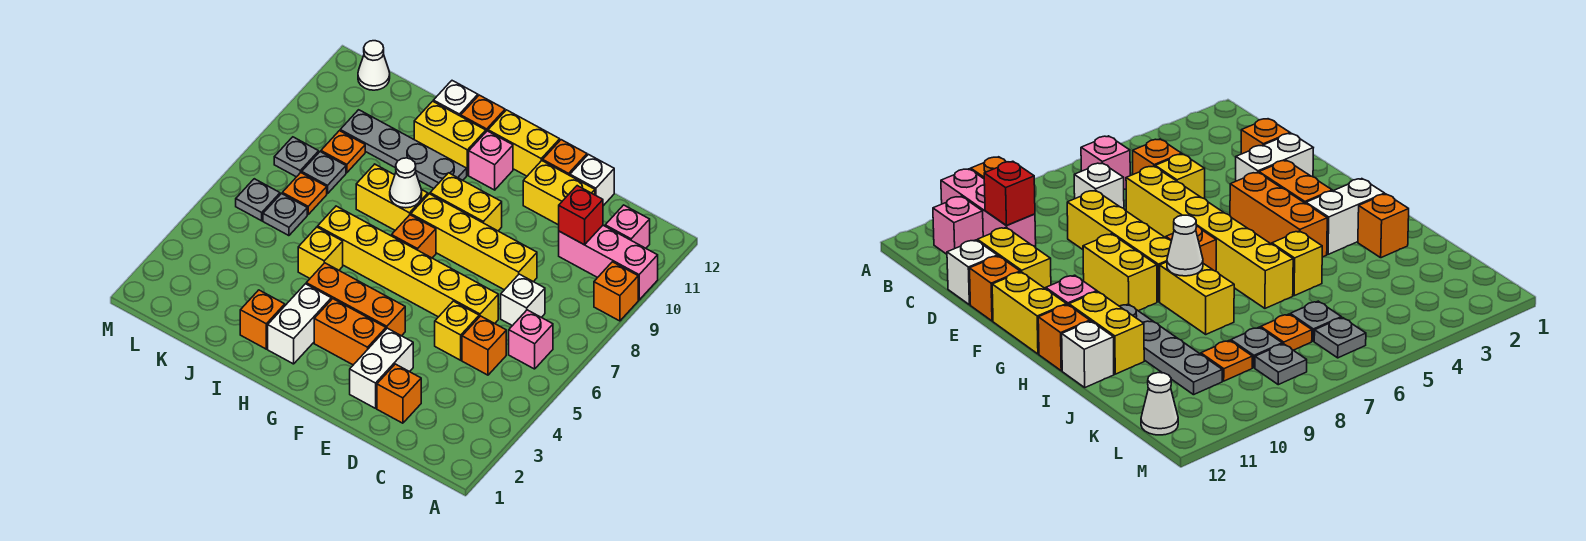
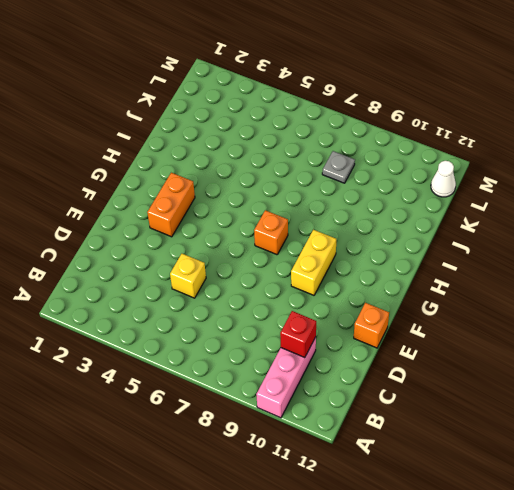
none -> orange 1x1 brick [594,262,638,321]
none -> pink 1x1 brick [509,310,553,369]
none -> pink 1x1 brick [605,205,650,248]
none -> orange 1x1 brick [462,316,506,375]

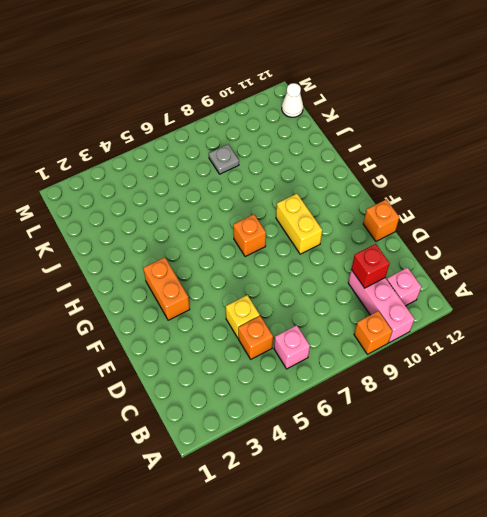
none -> white 1x1 brick [501,274,545,326]
none -> orange 1x1 brick [377,364,421,423]
none -> yellow 1x6 brick [318,206,498,324]
none -> yellow 1x4 brick [411,194,537,290]

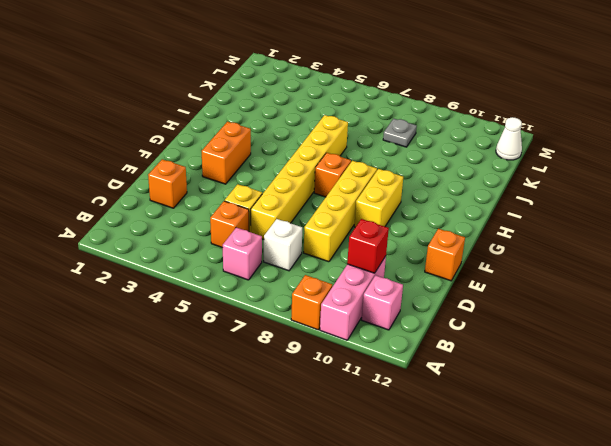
none -> yellow 1x2 brick [523,161,595,225]
none -> white 1x1 brick [570,154,614,206]
none -> white 1x2 brick [350,328,413,408]
none -> orange 1x3 brick [306,263,405,336]

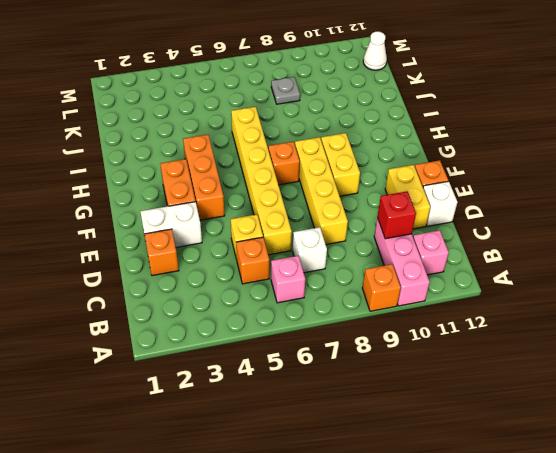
none -> yellow 1x2 brick [488,110,560,176]
none -> pink 1x1 brick [469,131,513,190]
none -> white 1x2 brick [268,284,331,364]
none -> yellow 1x2 brick [356,164,428,230]

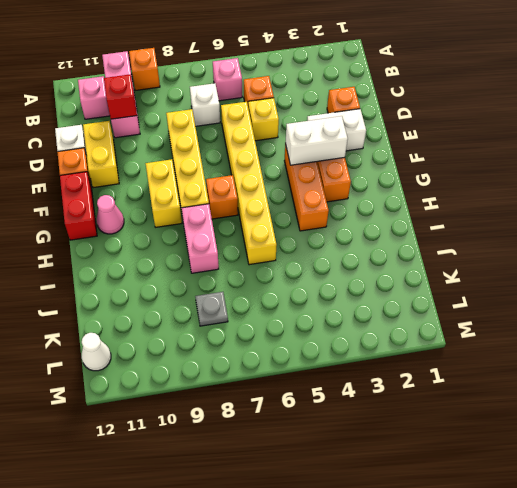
white 1x2 brick [285,116,348,165] -> white 1x2 brick moved to [268,284,331,364]
red 1x2 brick [60,172,97,240] -> yellow 1x2 brick [488,110,560,176]
pink 1x1 cone [96,195,124,234] -> pink 1x1 brick [469,131,513,190]
pink 1x2 brick [182,204,219,273] -> yellow 1x2 brick [356,164,428,230]
none -> grey 1x4 plate [340,110,467,188]
none -> yellow 1x2 brick [414,101,486,175]
none -> orange 1x1 brick [461,95,505,131]
none -> orange 1x1 brick [240,290,285,349]

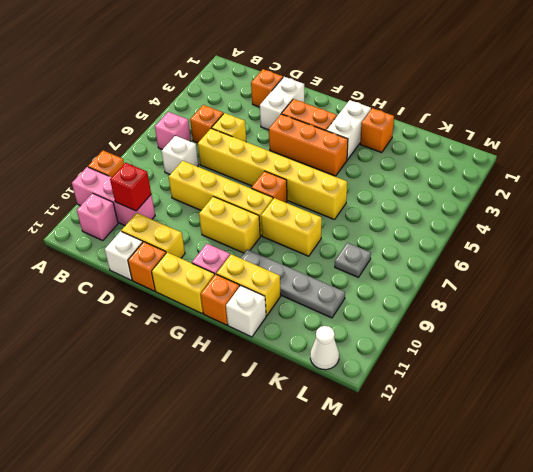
none -> yellow 1x1 brick [298,227,343,278]
none -> grey 1x1 plate [263,194,307,236]
none -> orange 1x1 plate [282,173,327,214]
none -> orange 1x1 plate [321,131,365,173]

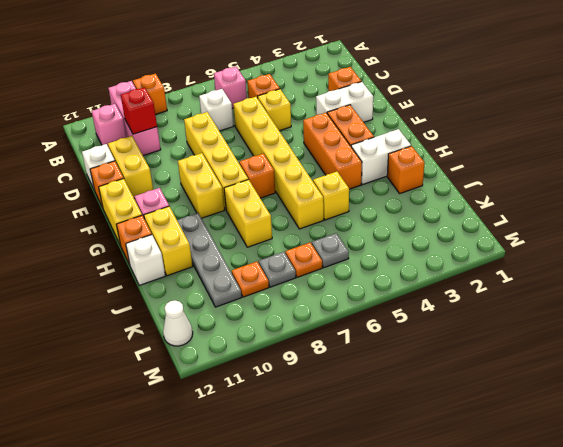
none -> grey 1x1 plate [236,179,280,221]
none -> grey 1x1 plate [274,137,319,177]
none -> white 1x1 cone [390,158,422,208]

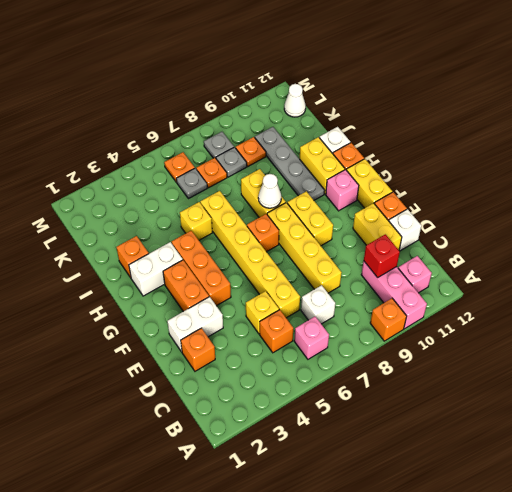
orange 1x1 plate [164,152,195,182] -> grey 1x1 plate [236,179,280,221]

